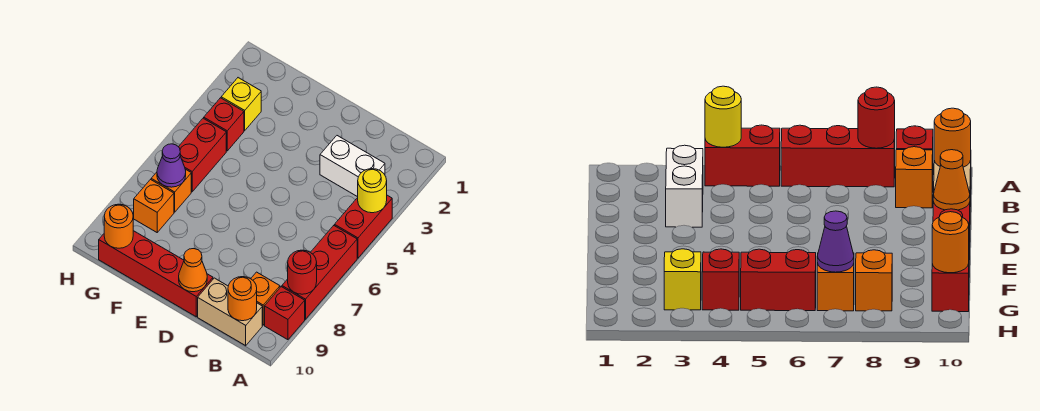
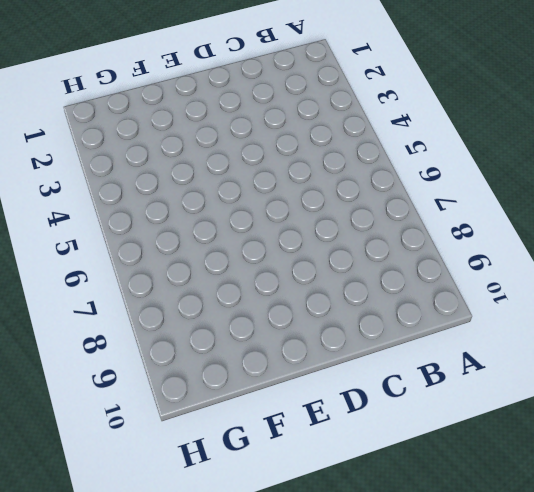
none -> red 1x2 brick [335,195,392,258]
none -> red 1x3 brick [282,226,357,319]
none -> red 1x1 brick [265,287,305,340]

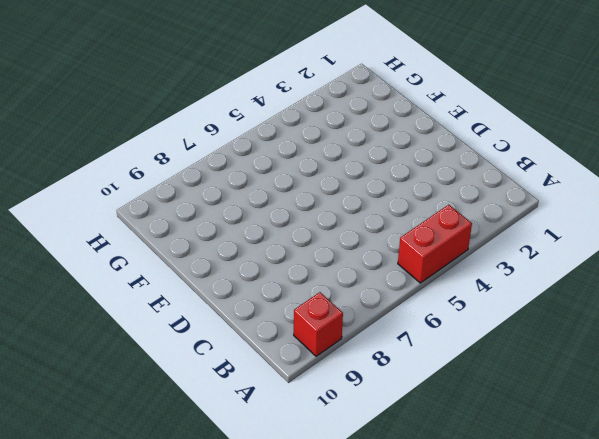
none -> red 1x3 brick [282,226,357,319]
none -> white 1x2 brick [320,136,385,197]
none -> orange 1x1 brick [251,272,280,325]

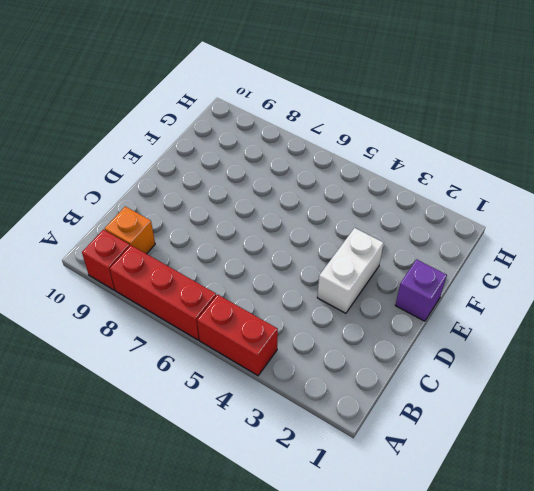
white 1x2 brick [317,228,383,313] -> white 1x2 brick moved to [320,136,385,197]
purple 1x1 brick [395,259,447,321] -> none
none -> tan 1x2 brick [198,278,262,346]
none -> red 1x4 brick [99,231,213,317]
none -> yellow 1x1 brick [221,78,261,130]

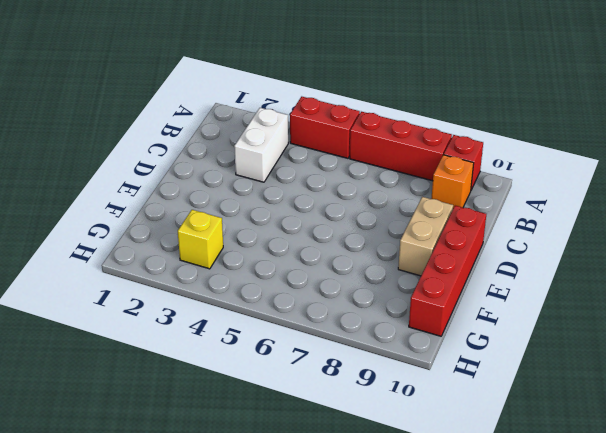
tan 1x2 brick [398,197,453,276] -> tan 1x2 brick moved to [198,278,262,346]
none -> red 1x1 brick [204,98,244,151]
none -> red 1x2 brick [179,118,226,192]
none -> orange 1x1 brick [151,169,191,212]

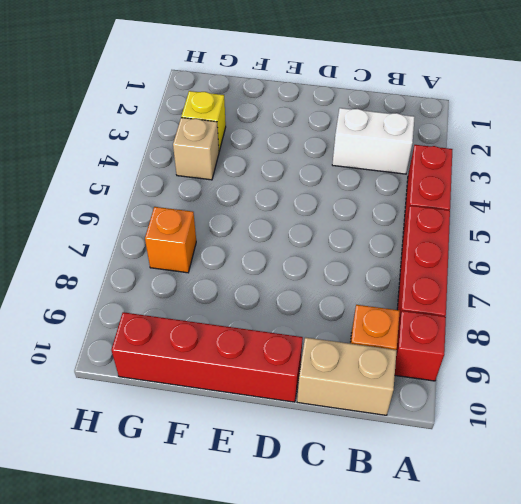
tan 1x1 brick [173,118,219,180] -> red 1x1 brick [204,98,244,151]
none -> red 1x2 brick [179,118,226,192]
none -> orange 1x1 brick [134,180,174,232]
none -> yellow 1x1 round brick [358,169,387,213]

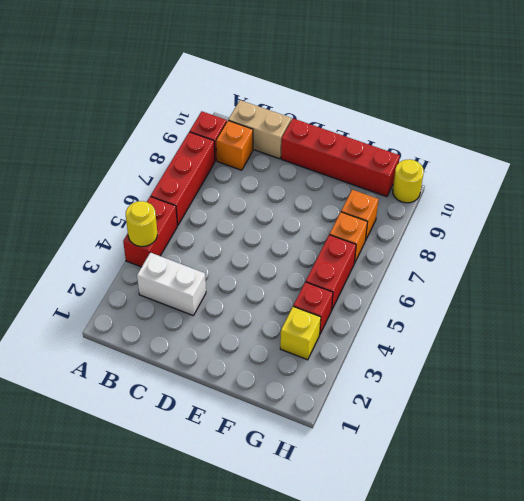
yellow 1x1 round brick [392,160,424,203] -> none
none -> red 1x1 round brick [288,250,317,294]
none -> orange 1x1 round brick [228,277,257,321]
none -> orange 1x1 cone [179,249,207,292]

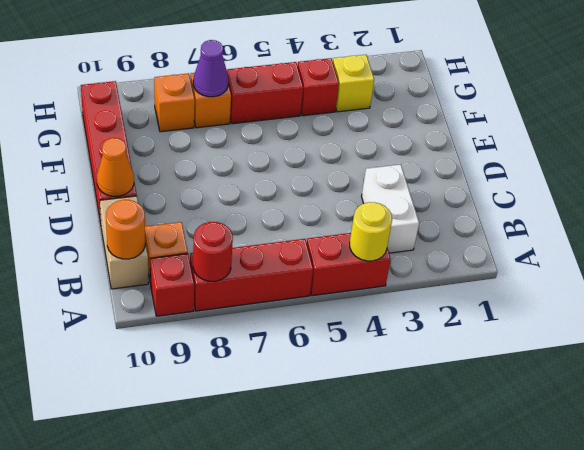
none -> orange 1x1 round brick [104,204,133,248]

